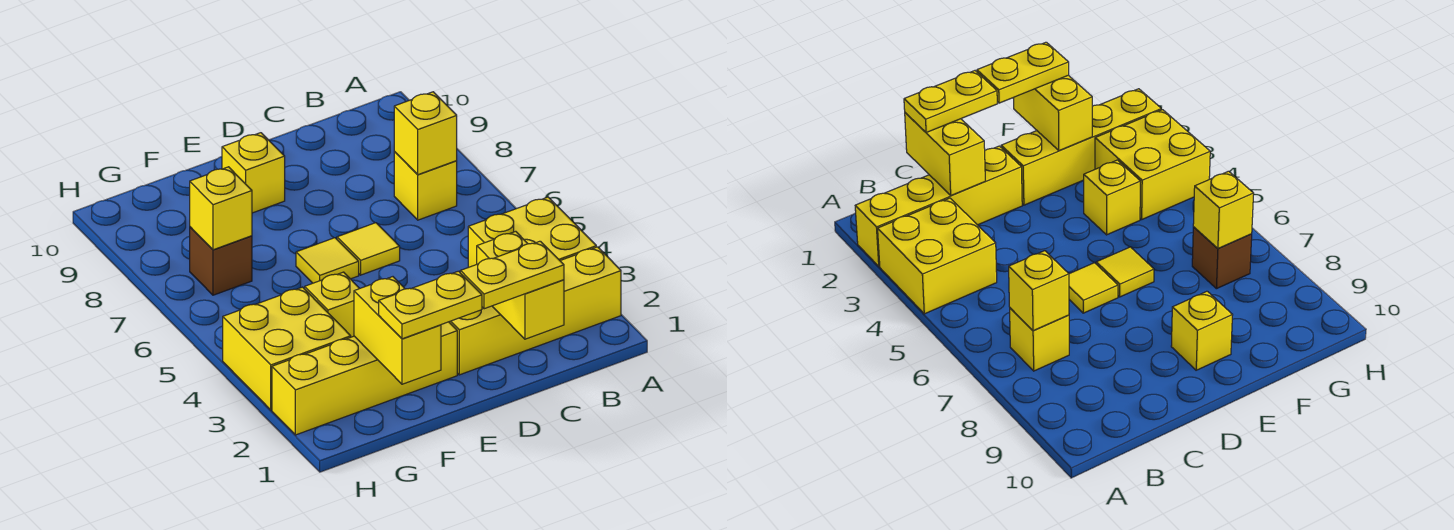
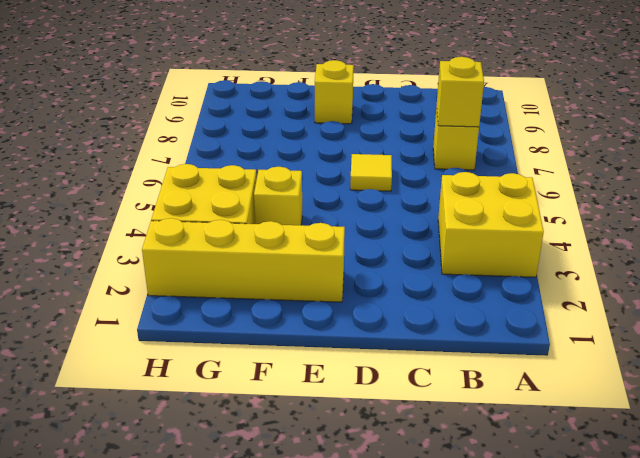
none -> yellow 1x4 brick [449,247,621,375]
none -> yellow 1x1 tile [296,238,359,283]
none -> brown 1x1 brick [190,227,252,295]

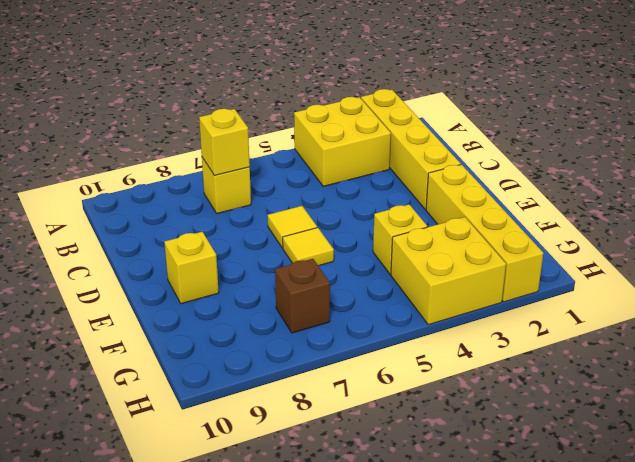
none -> yellow 1x2 brick [477,231,564,339]
none -> yellow 1x2 brick [354,277,441,384]
none -> yellow 1x1 brick [190,167,252,250]

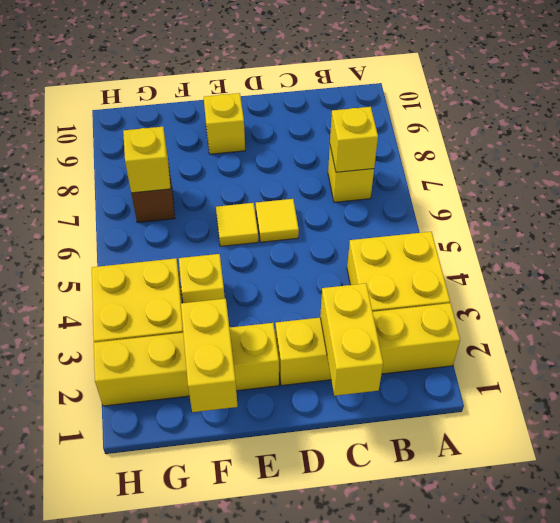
none -> yellow 1x2 plate [460,241,564,309]
none -> yellow 1x2 plate [379,271,482,339]

